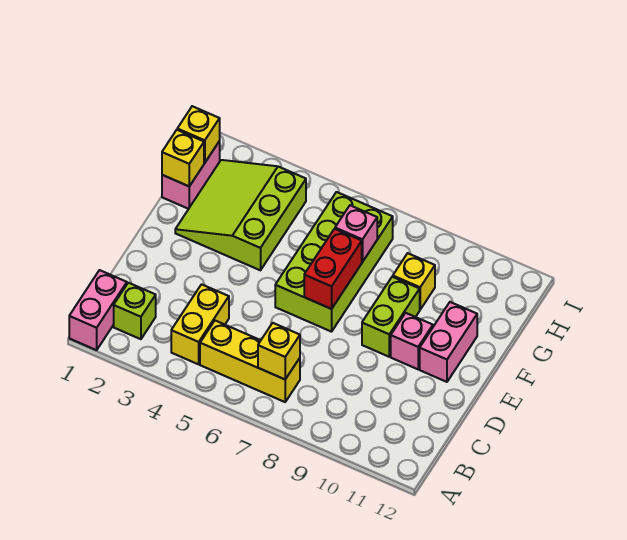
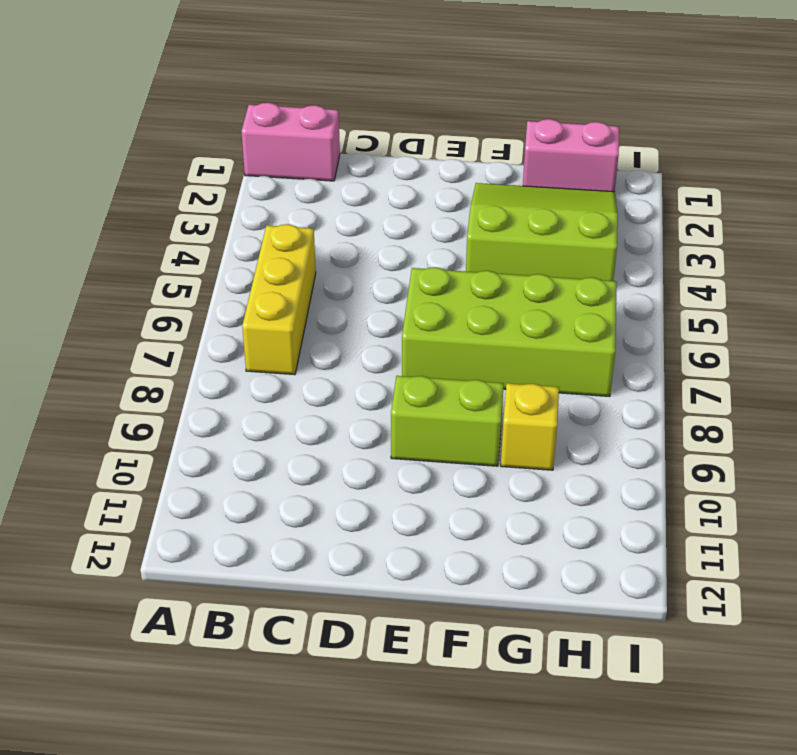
none -> lime 1x1 brick [114,283,156,339]
none -> yellow 1x2 brick [171,284,229,364]
none -> pink 1x1 brick [391,313,433,369]

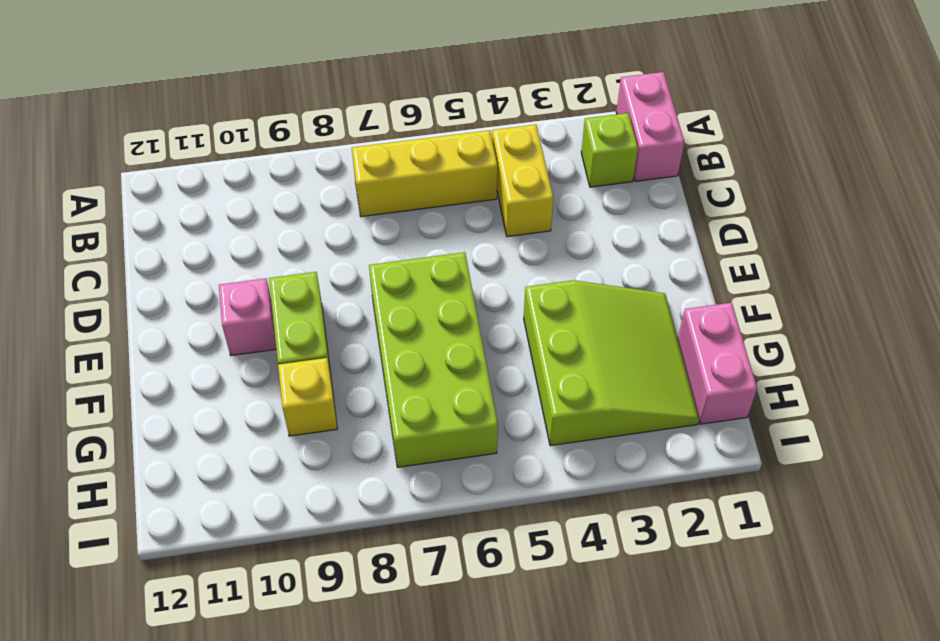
none -> pink 1x2 brick [420,302,477,382]
none -> yellow 1x1 brick [258,323,300,379]
none -> red 1x2 brick [304,229,362,309]

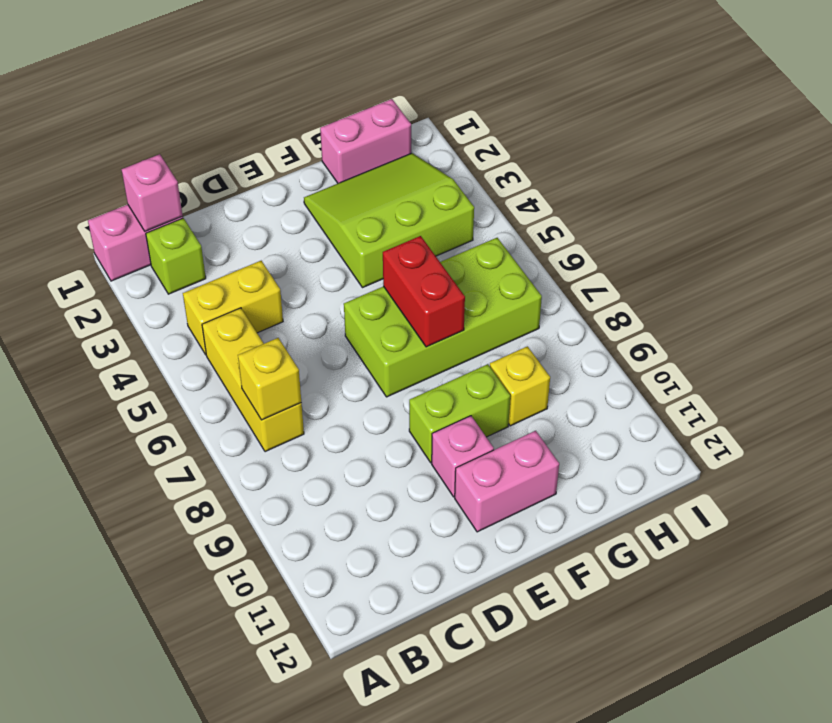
pink 1x1 brick [122,154,183,231] -> pink 1x1 brick moved to [335,205,377,262]
red 1x2 brick [383,236,465,347] -> red 1x2 brick turned to [304,229,362,309]
none -> yellow 1x1 brick [162,130,204,186]
none -> yellow 1x1 brick [177,106,220,163]

